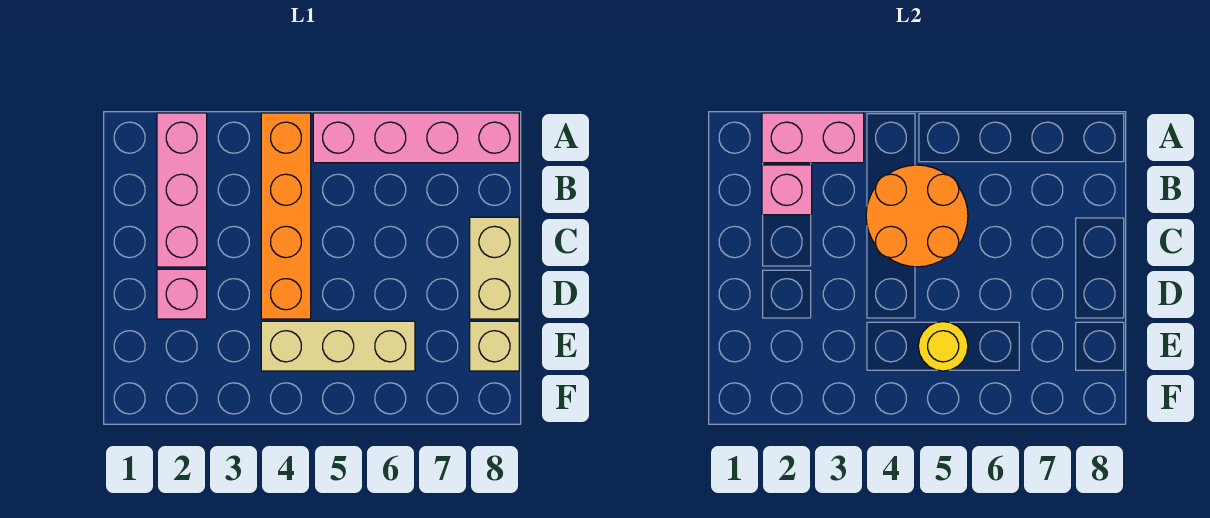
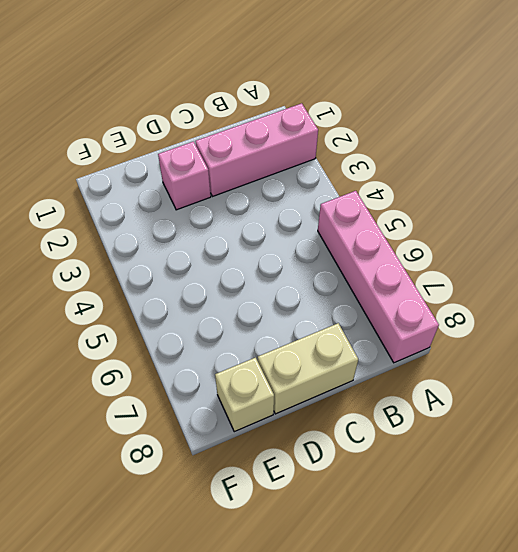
none -> orange 1x4 brick [261,113,311,319]
none -> tan 1x3 brick [261,321,415,371]

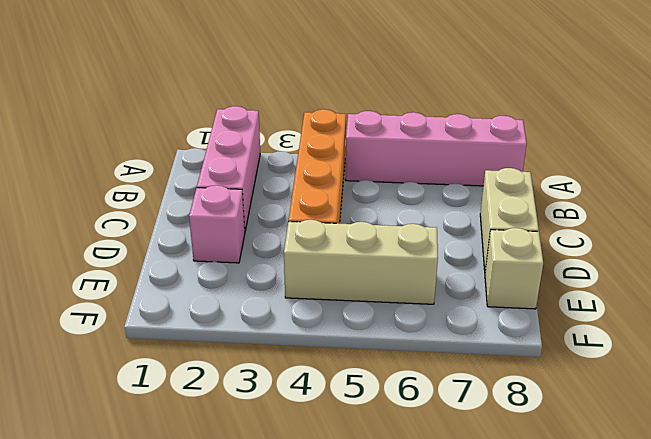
none -> pink 1x2 brick [762,113,864,163]
none -> pink 1x1 brick [762,165,812,215]

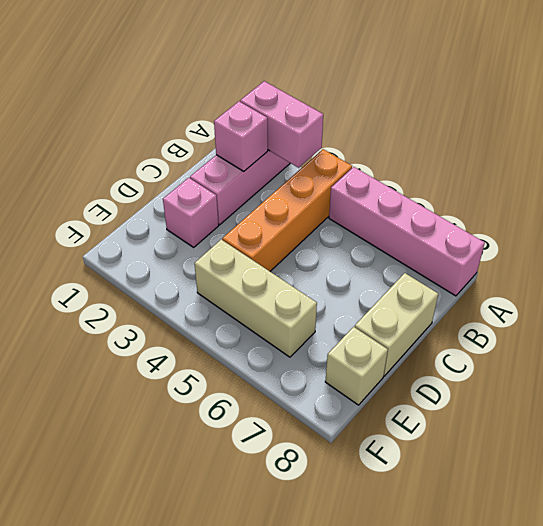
none -> orange 2x2 round brick [866,165,968,267]
none -> yellow 1x1 round brick [918,322,968,371]

